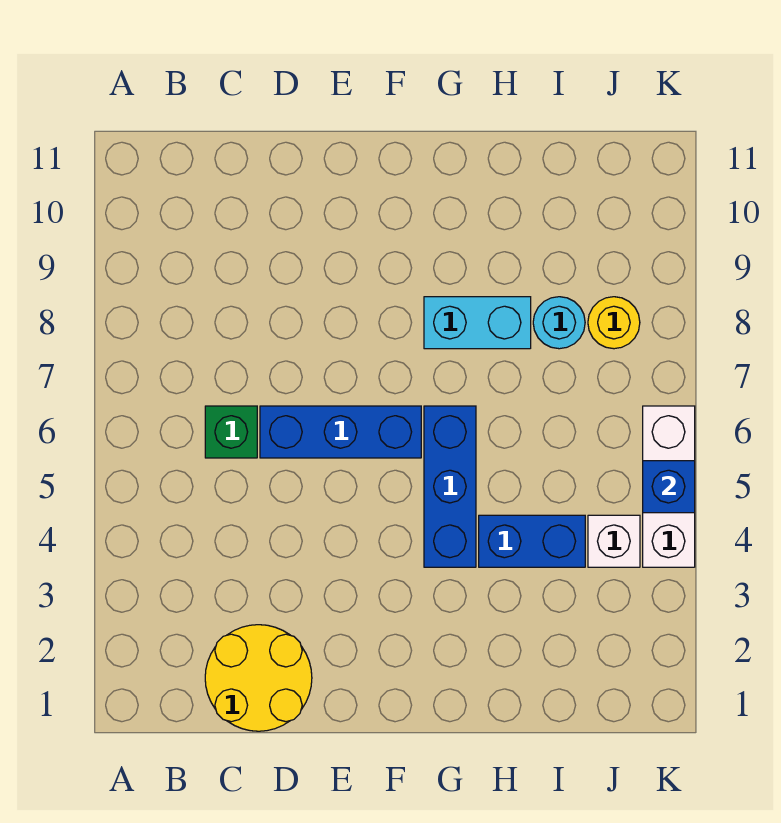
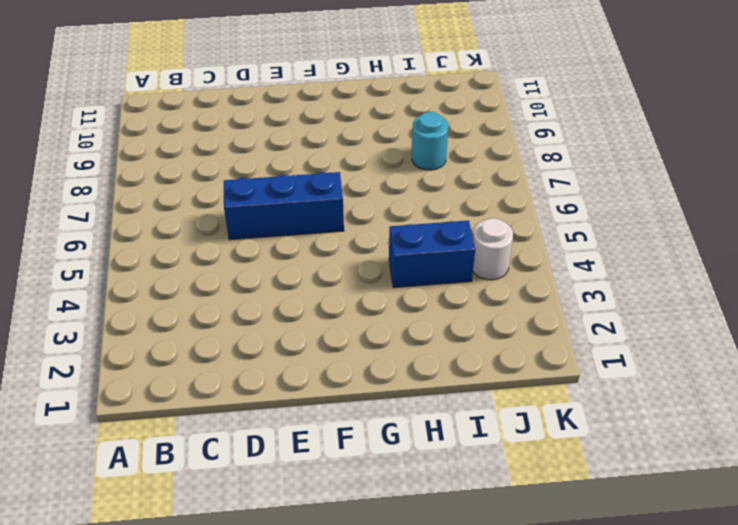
white 1x1 round brick [473,218,513,280] -> white 1x1 brick [588,515,640,567]
none -> yellow 2x2 round brick [205,625,312,731]
none -> green 1x1 brick [205,406,257,458]

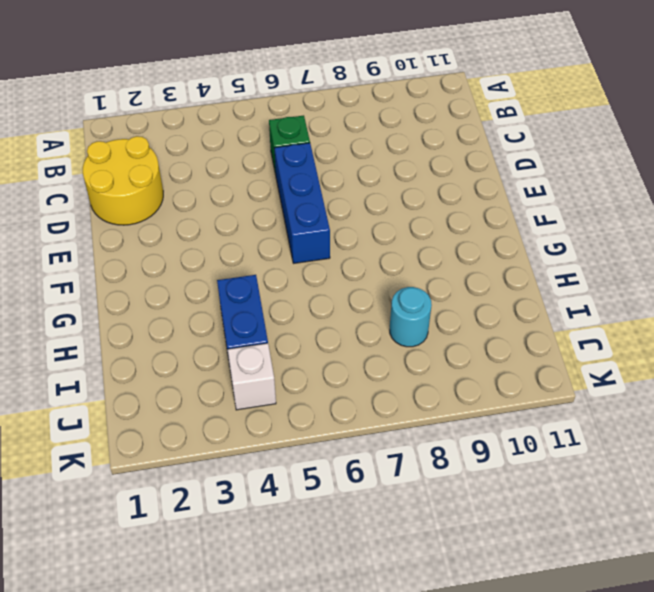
none -> blue 1x3 brick [424,406,476,567]
none -> cyan 1x2 brick [424,297,531,349]

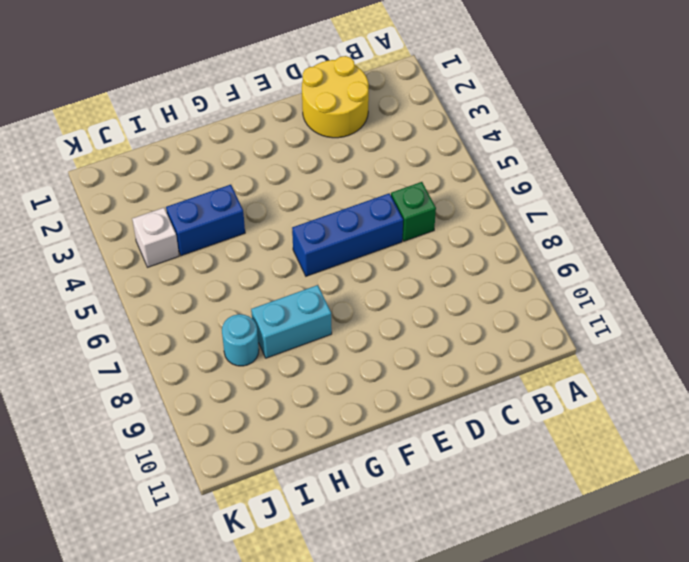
none -> blue 1x3 brick [424,406,476,567]
none -> yellow 1x1 round brick [588,297,640,349]

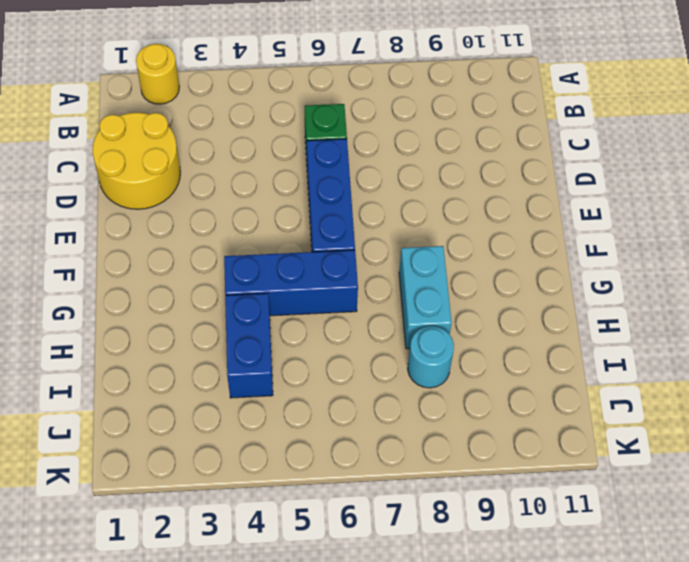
yellow 1x1 round brick [136,44,179,104] -> yellow 1x1 round brick moved to [588,297,640,349]
none -> white 1x1 brick [588,515,640,567]
none -> white 1x3 brick [643,406,695,567]

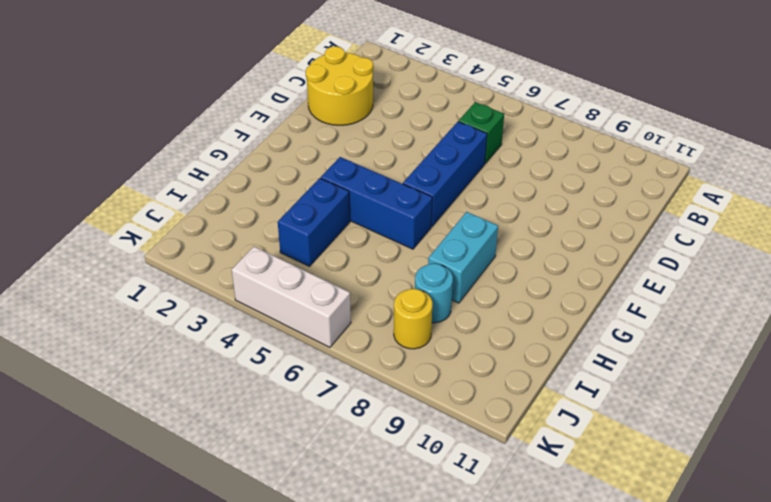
none -> white 1x1 brick [588,515,640,567]
none -> blue 1x1 brick [643,461,695,513]

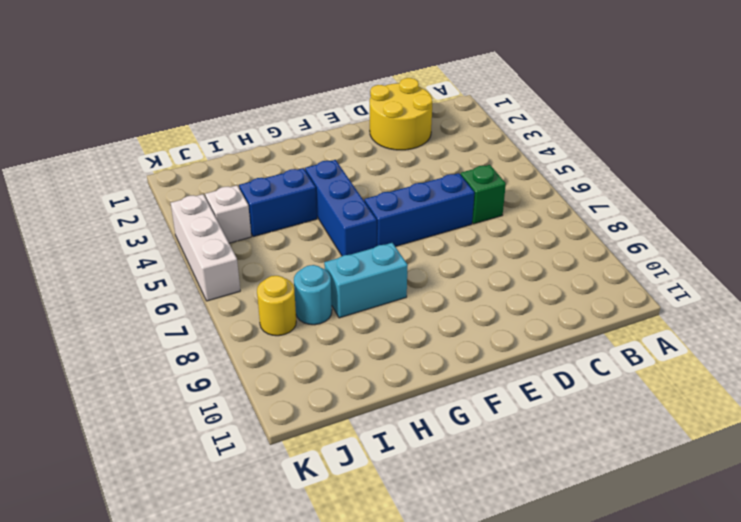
none -> blue 1x1 brick [643,461,695,513]

